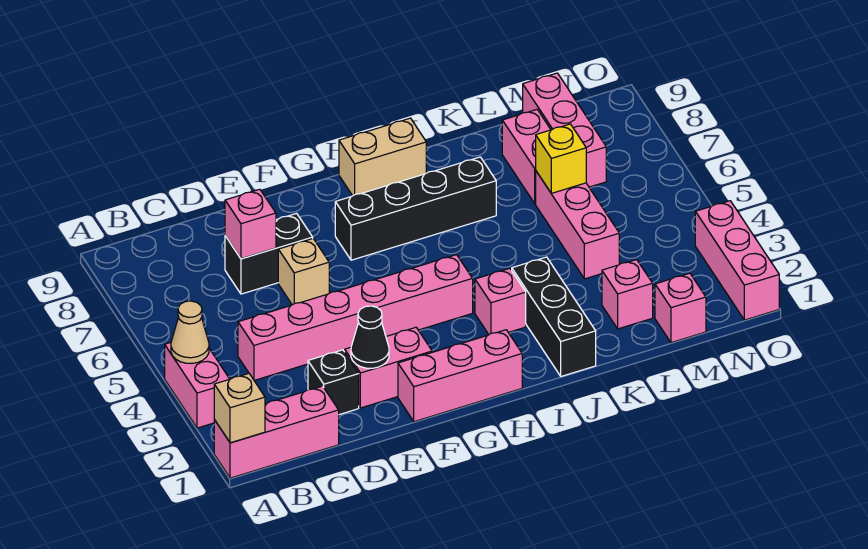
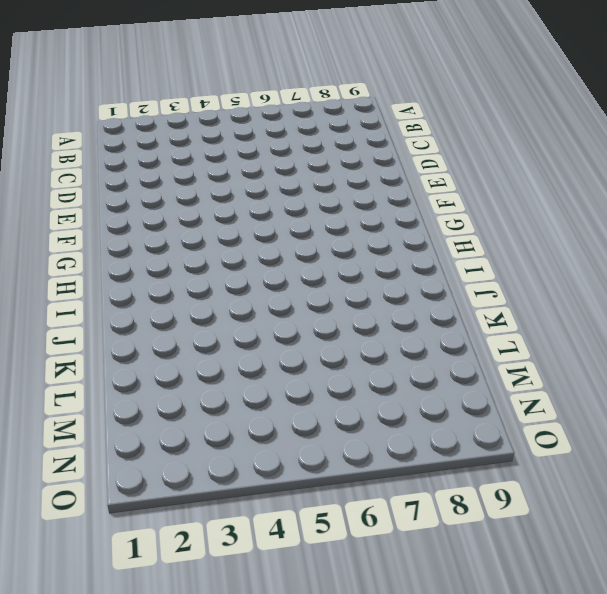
none -> pink 1x3 brick [214,386,339,478]
none -> pink 1x2 brick [165,343,229,428]
none -> pink 1x6 brick [238,255,473,380]

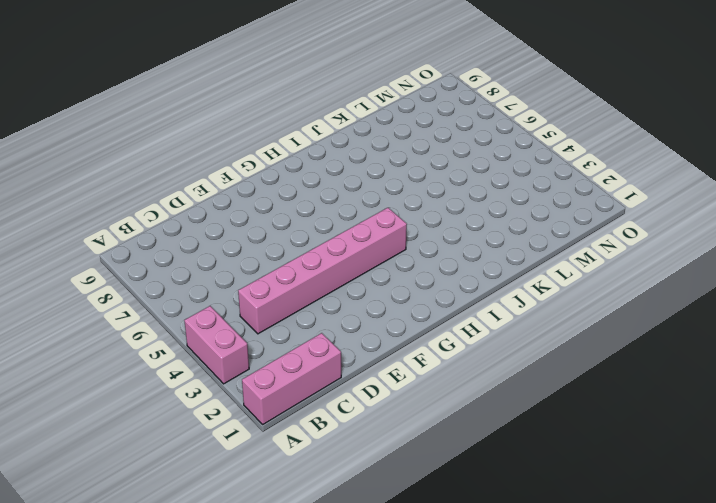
none -> black 1x1 brick [308,350,359,415]
none -> black 1x2 brick [225,213,313,294]
none -> pink 1x2 brick [345,327,432,408]

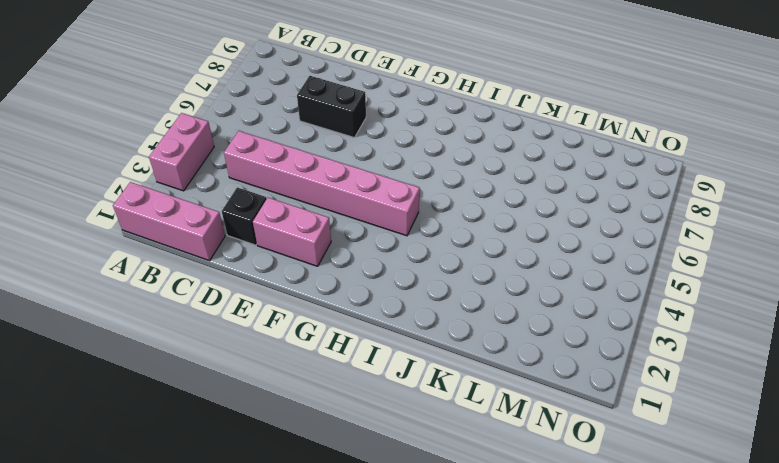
none -> tan 1x1 brick [278,239,329,305]
none -> pink 1x3 brick [398,330,522,422]
none -> black 1x4 brick [335,157,496,260]

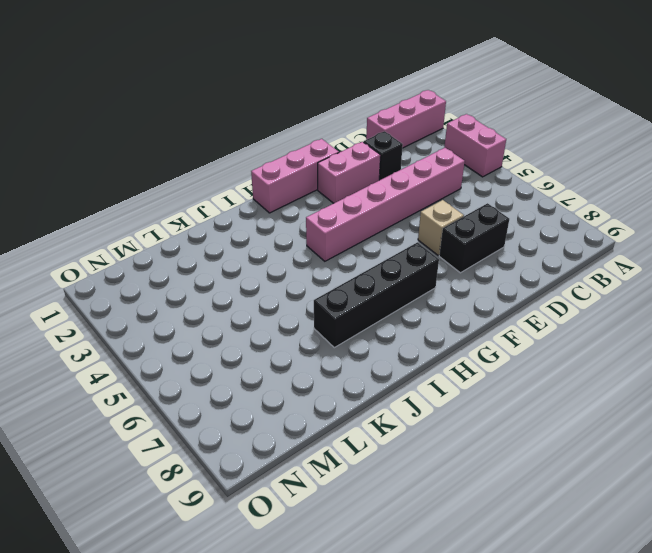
none -> tan 1x2 brick [339,118,426,196]
none -> pink 1x1 brick [475,268,526,334]
none -> black 1x3 brick [512,257,596,376]

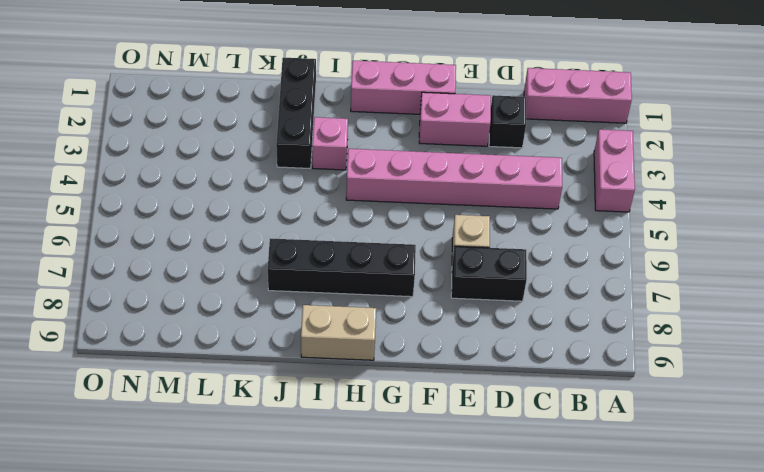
none -> pink 1x1 brick [602,260,653,329]
none -> pink 1x3 brick [536,171,619,279]
none -> pink 1x2 brick [502,110,551,204]

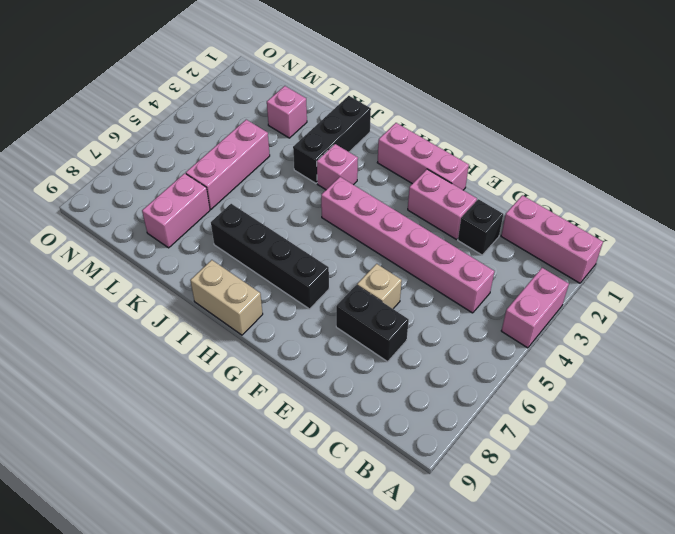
none -> pink 1x1 brick [655,273,706,343]
none -> pink 1x3 brick [523,73,606,187]
none -> pink 1x3 brick [695,201,779,320]

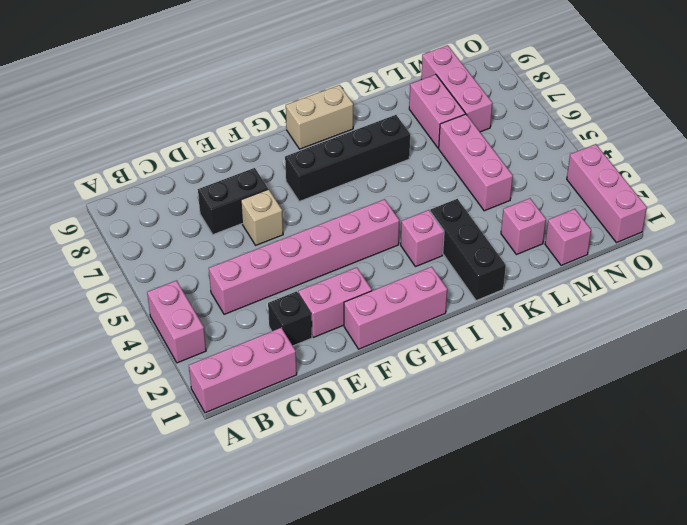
none -> tan 1x1 brick [214,374,265,443]
none -> tan 1x1 cone [171,301,209,363]
none -> pink 1x1 brick [225,189,276,259]

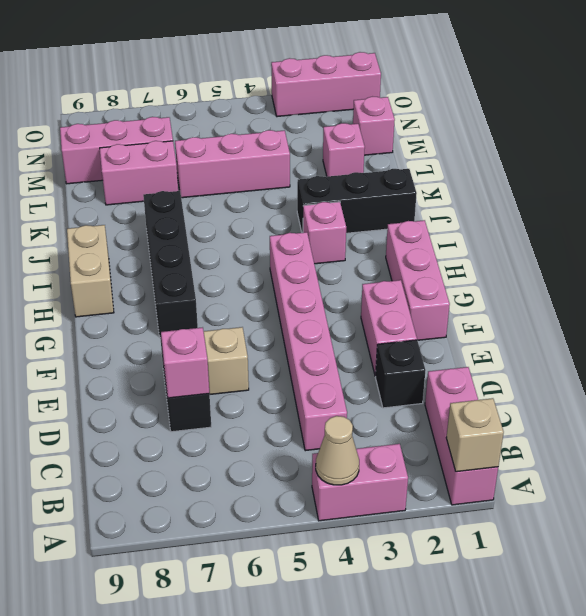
none -> black 1x1 cone [351,306,389,368]
none -> yellow 1x1 brick [536,124,586,193]

